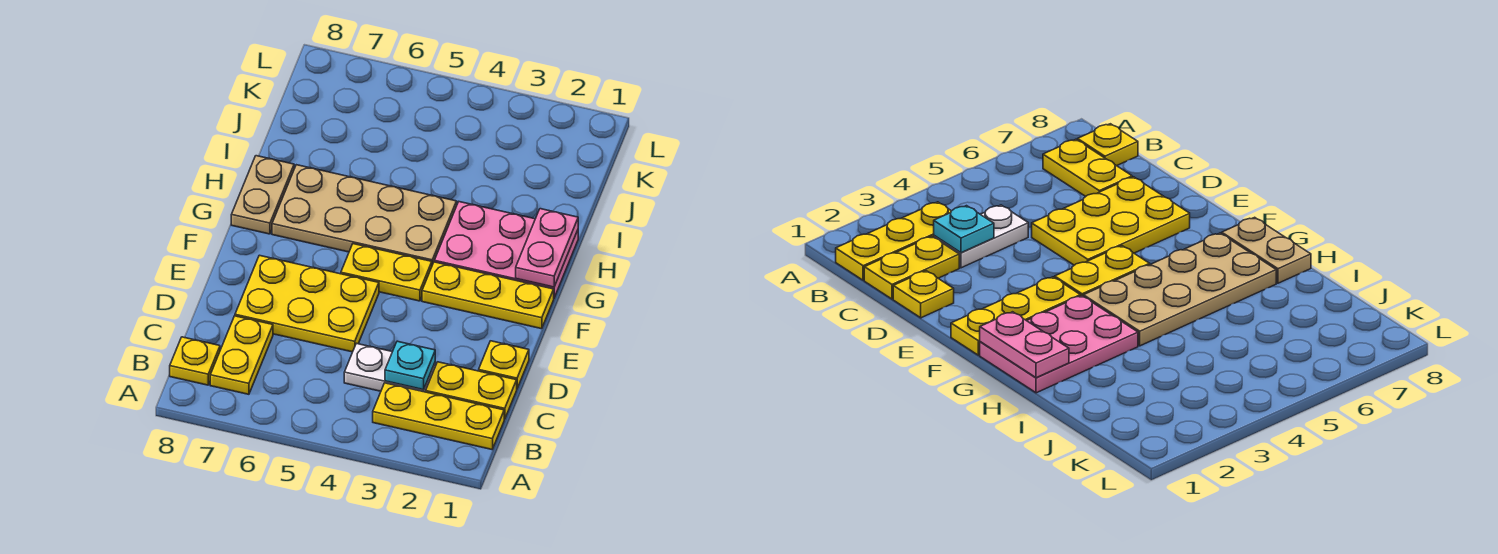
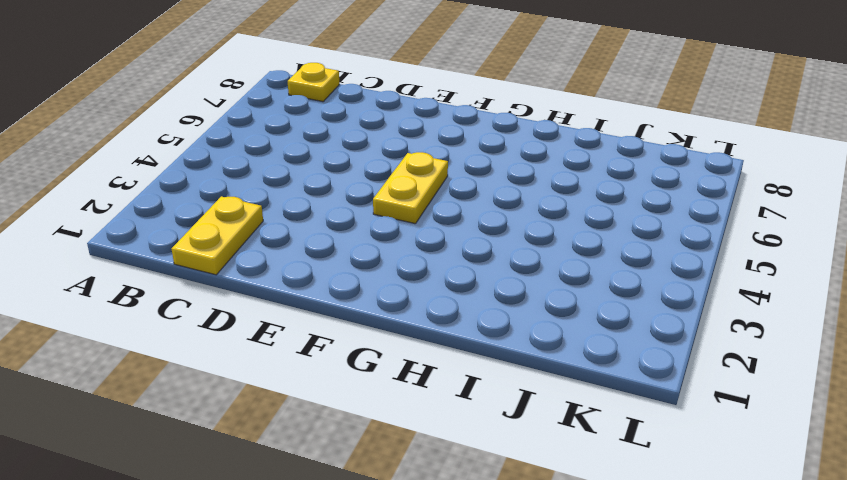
none -> yellow 1x3 plate [373,383,504,449]
none -> yellow 1x2 plate [210,316,273,394]
none -> white 1x2 plate [344,343,435,392]

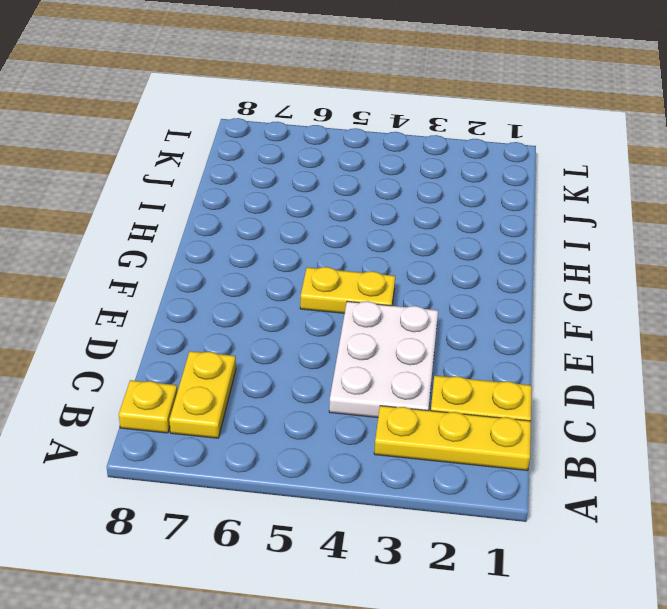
white 2x3 plate [329,301,438,417] -> white 1x2 plate [344,343,435,392]
none -> yellow 1x1 plate [479,341,529,388]
none -> yellow 2x3 plate [235,255,379,352]
none -> yellow 1x3 plate [422,262,554,329]

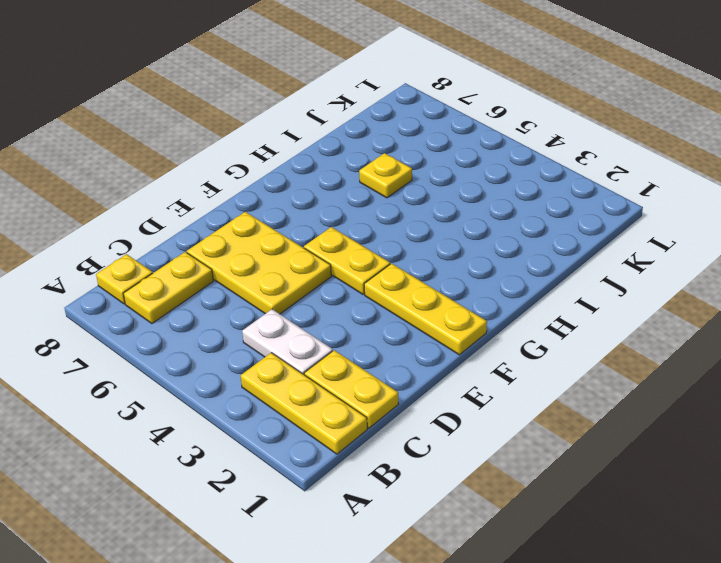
yellow 1x1 plate [359,153,412,198] -> yellow 1x1 plate moved to [479,341,529,388]
none -> pink 2x3 plate [434,202,578,298]
none -> tan 2x4 plate [272,165,457,265]
none -> tan 1x2 plate [231,156,294,234]

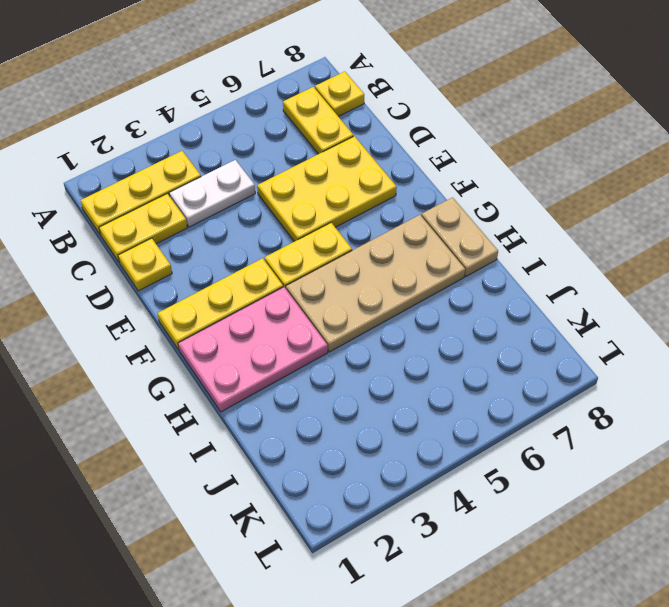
none -> cyan 1x1 plate [385,341,435,390]
none -> pink 1x2 plate [516,209,578,287]

